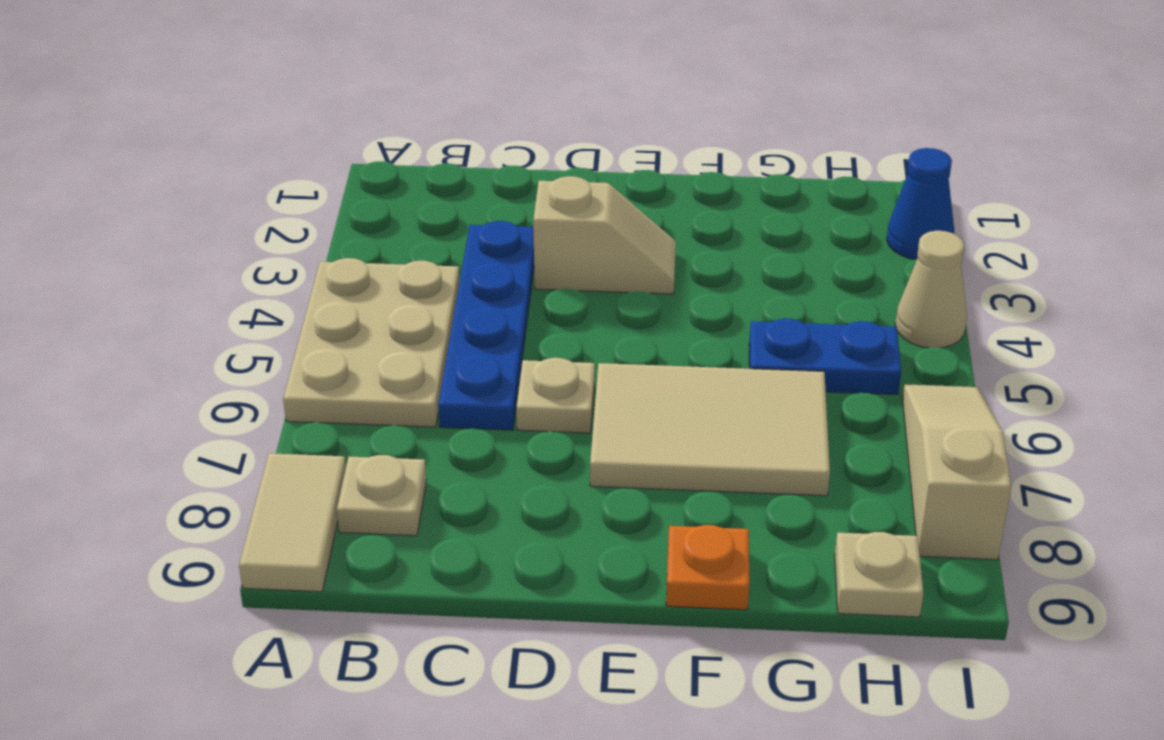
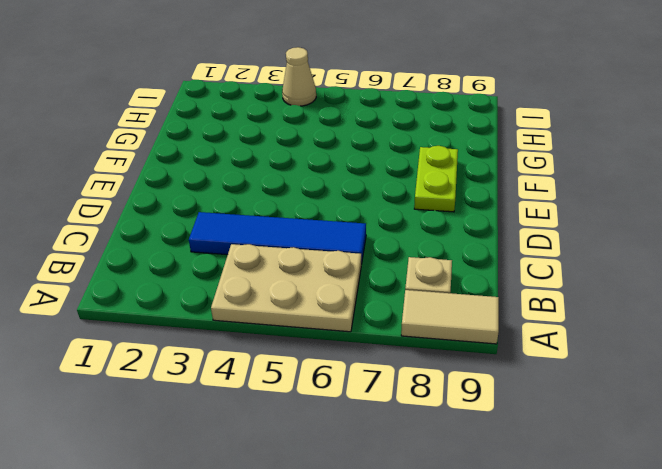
blue 1x4 tile [189,212,366,264] -> blue 1x4 plate [438,221,534,430]
lime 1x2 plate [414,146,458,212] -> none
none -> tan 1x2 slope [533,176,676,294]
none -> tan 1x1 plate [516,358,595,433]
none -> tan 2x3 tile [590,363,830,496]

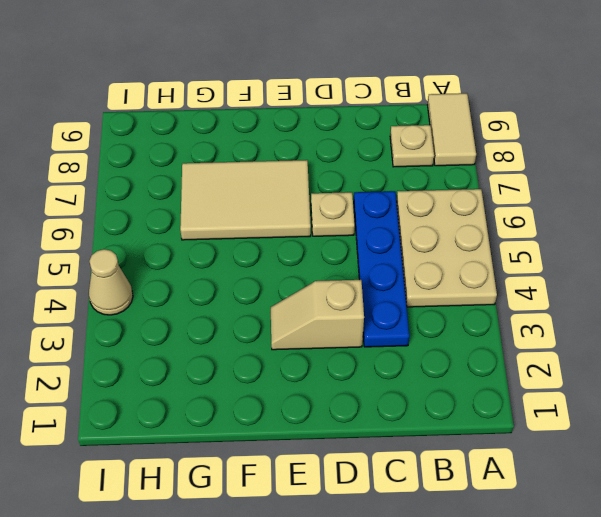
none -> orange 1x1 plate [666,525,749,610]
none -> blue 1x2 plate [749,318,901,395]
none -> tan 1x1 plate [835,532,923,617]

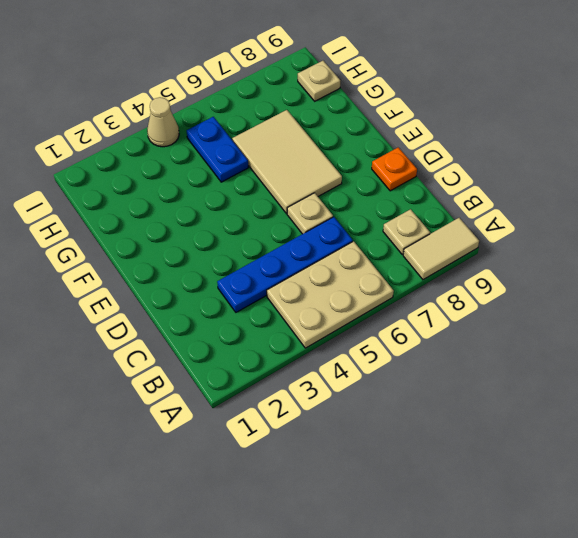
orange 1x1 plate [372,147,417,191] -> orange 1x1 plate moved to [666,525,749,610]
none -> tan 1x2 slope [533,176,676,294]
none -> blue 1x1 cone [887,148,954,259]
none -> tan 1x3 slope [902,384,1011,560]

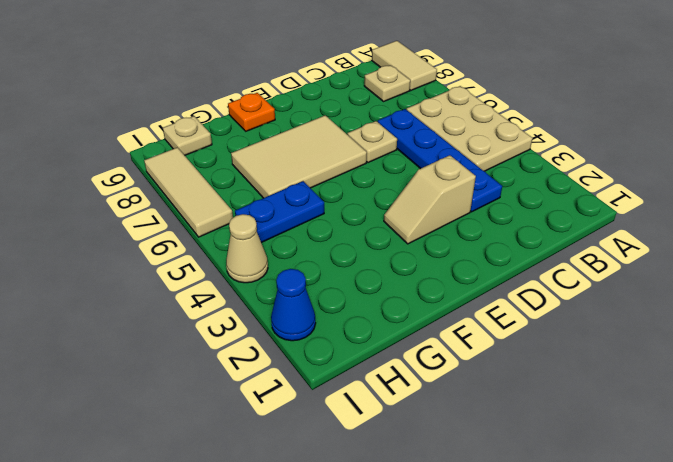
tan 1x3 tile [144,147,233,237] -> tan 1x3 slope [902,384,1011,560]

